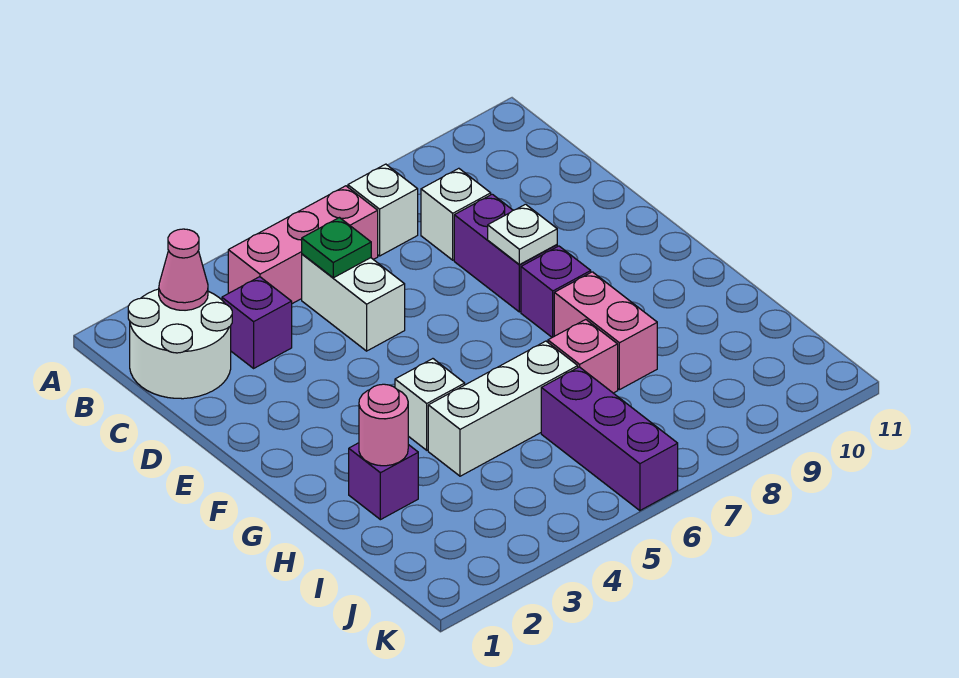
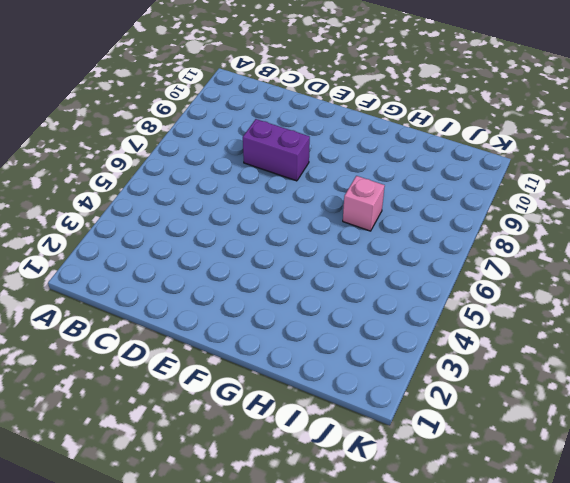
none -> white 2x2 round brick [128,289,232,399]
none -> pink 1x3 brick [228,186,378,304]
none -> white 1x1 brick [348,164,418,256]

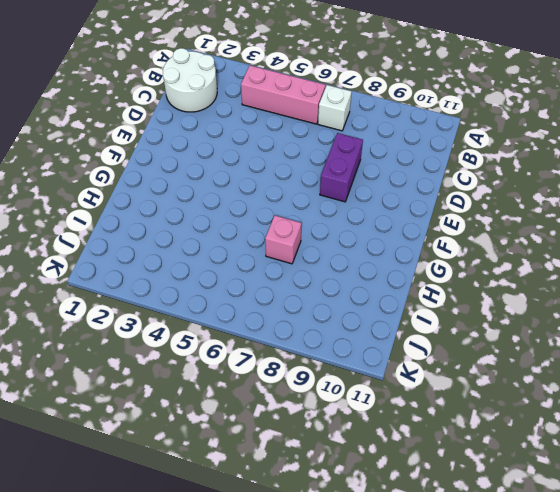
none -> purple 1x1 brick [222,277,292,368]
none -> white 1x2 brick [302,254,405,351]
none -> white 1x1 brick [421,168,491,260]

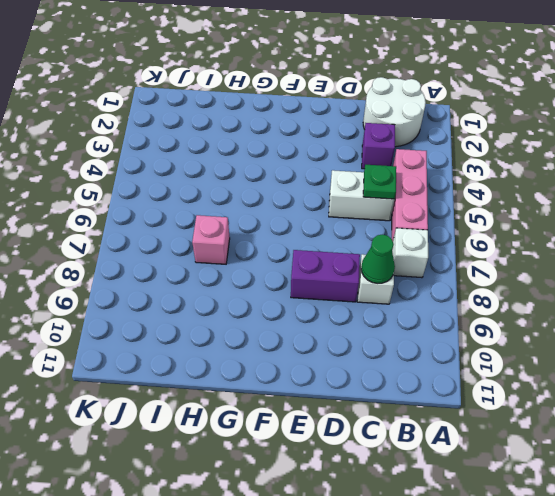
green 1x1 cone [361,234,395,284] -> none
none -> purple 1x1 brick [521,246,591,337]
none -> white 1x1 brick [395,359,465,450]
none -> pink 1x2 brick [554,272,657,390]

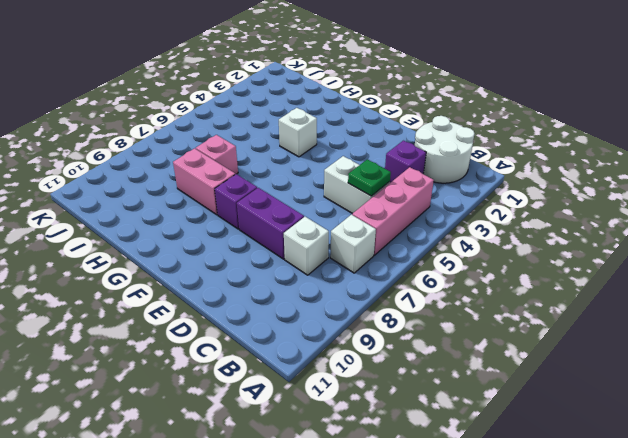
none -> purple 1x1 brick [349,443,418,520]
none -> white 1x3 brick [428,341,578,476]
none -> purple 1x3 brick [541,367,678,511]

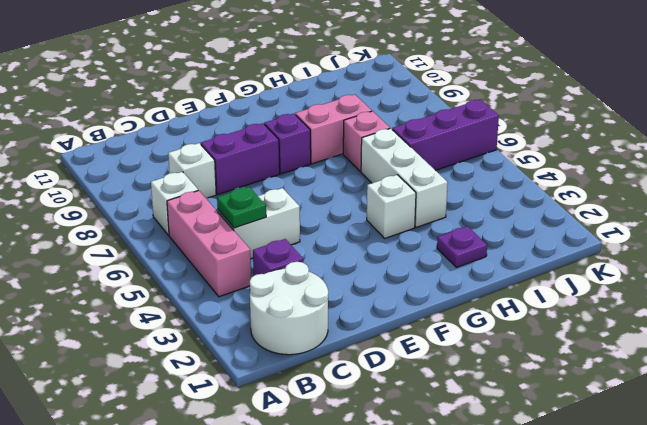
purple 1x1 plate [437,226,487,267] -> purple 1x1 brick [349,443,418,520]
none -> pink 1x1 cone [159,229,208,310]
none -> white 1x1 plate [488,204,557,265]
none -> pink 1x1 round brick [359,384,408,466]

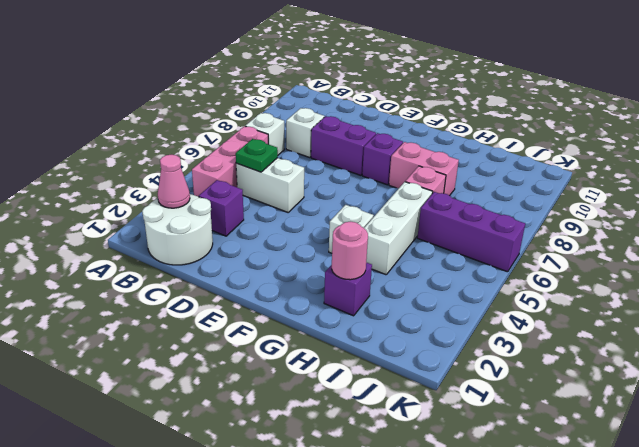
none -> white 1x1 plate [488,204,557,265]

